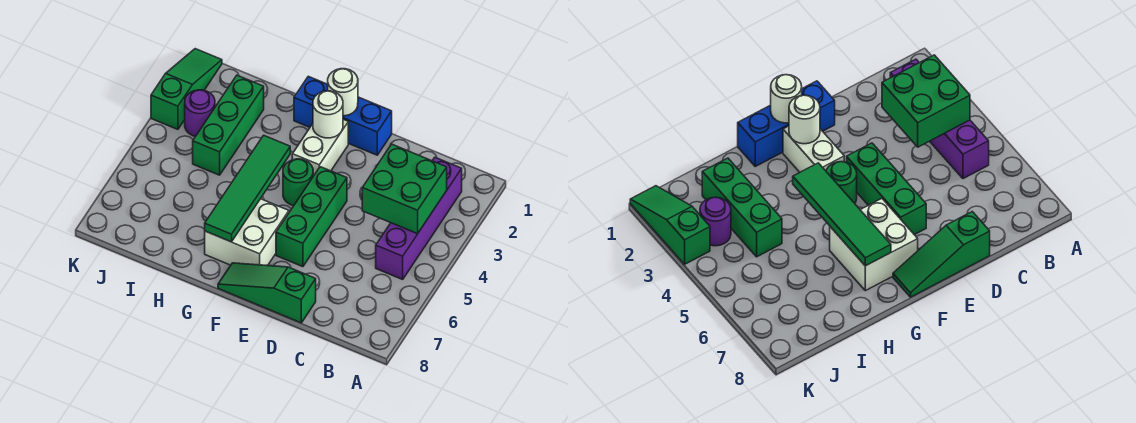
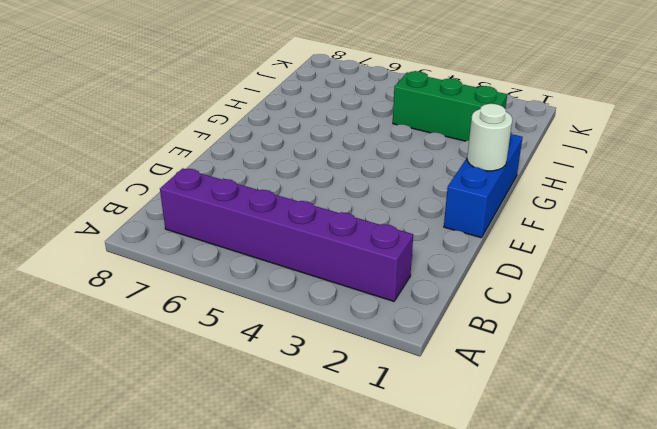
purple 1x6 brick [160,168,413,301] -> purple 1x4 brick [376,158,462,279]
none -> green 1x3 slope [218,263,316,323]
none -> green 1x3 brick [276,167,347,267]
none -> white 1x2 brick [292,119,348,176]

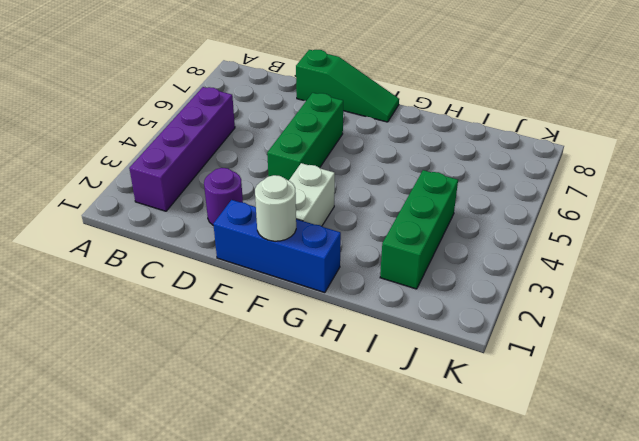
purple 1x1 round brick [204,168,243,226] -> purple 1x1 round brick moved to [185,90,215,136]
none -> green 1x1 round brick [283,159,313,206]
none -> white 2x2 brick [205,199,289,266]
none -> green 1x3 slope [151,49,222,129]

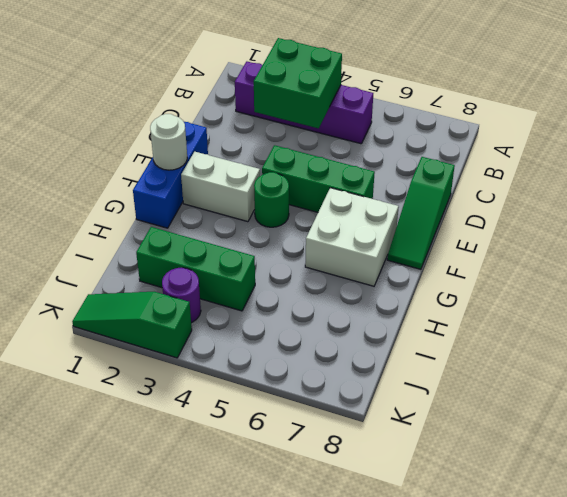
none -> white 1x1 round brick [313,91,343,138]
none -> green 1x4 tile [205,135,290,242]

